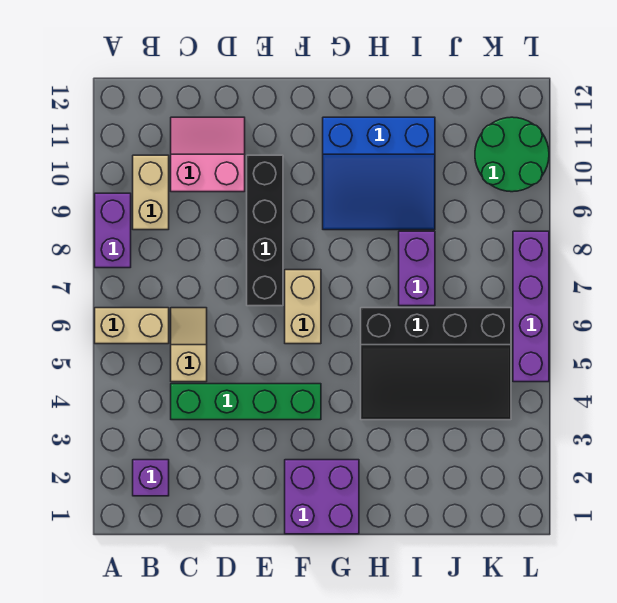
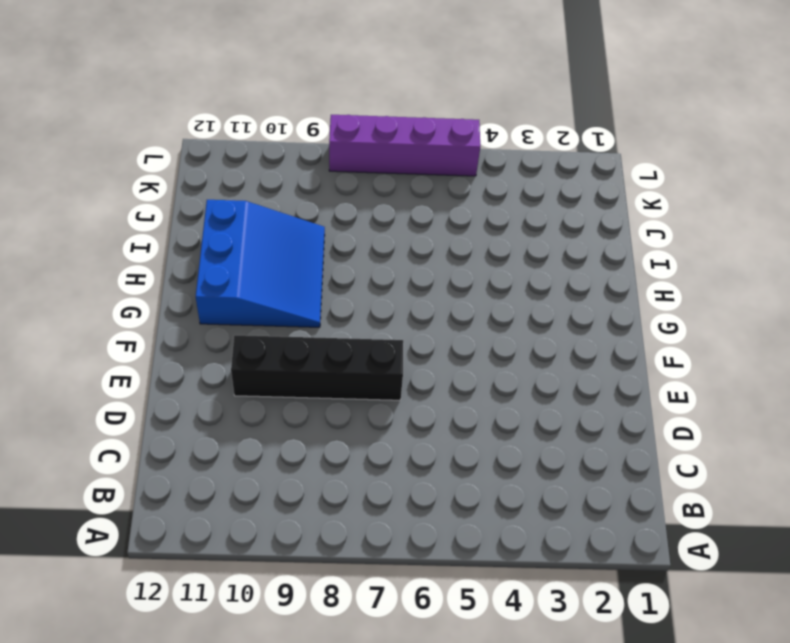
none -> tan 1x2 brick [95,308,169,344]
none -> purple 1x2 brick [95,193,131,268]
none -> purple 1x1 brick [133,460,169,496]

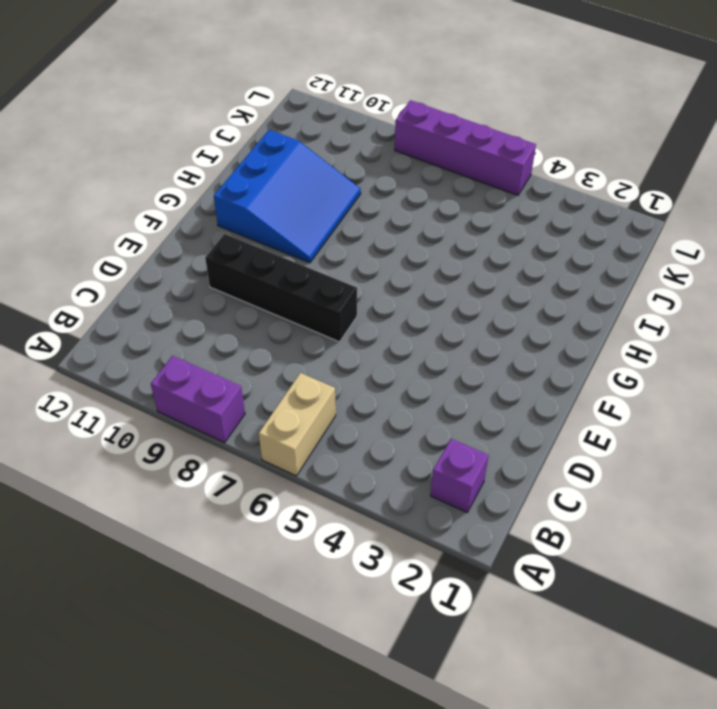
none -> tan 1x2 brick [133,155,169,230]
none -> green 1x4 brick [171,384,321,420]
none -> tan 1x2 slope [171,308,207,382]

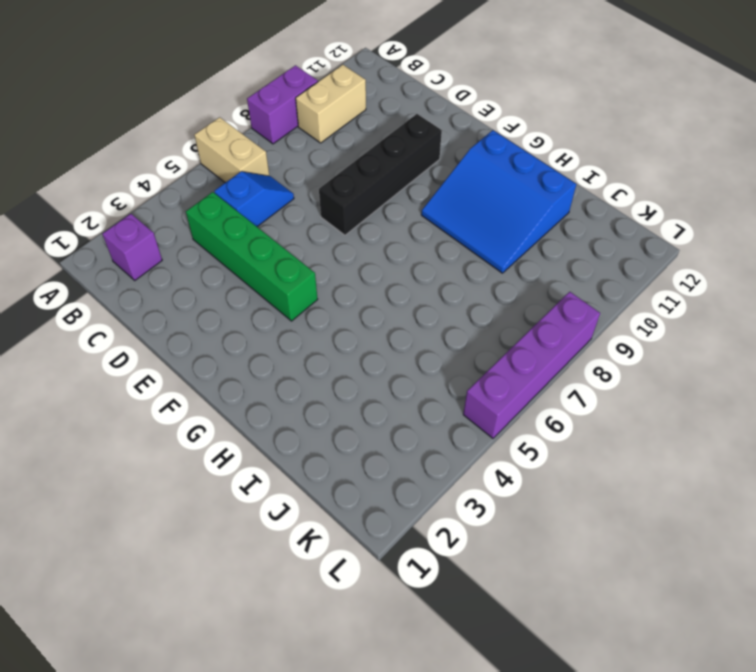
blue 1x2 slope [214,171,294,227] -> tan 1x2 slope [171,308,207,382]
none -> pink 2x2 slope [171,117,245,192]
none -> purple 2x2 brick [285,460,359,534]
none -> tan 1x2 brick [285,270,321,344]

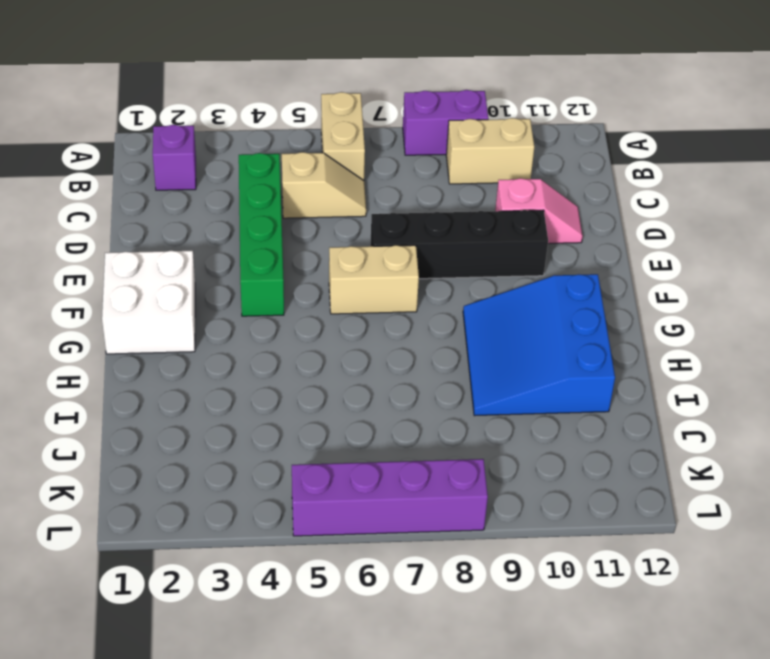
pink 1x2 slope [495,178,583,244] -> pink 2x2 slope [171,117,245,192]
white 2x2 brick [102,251,195,354] -> purple 2x2 brick [285,460,359,534]
none -> black 3x4 slope [361,308,511,420]
none -> purple 1x2 brick [399,231,435,306]
none -> green 2x2 round brick [475,117,549,192]

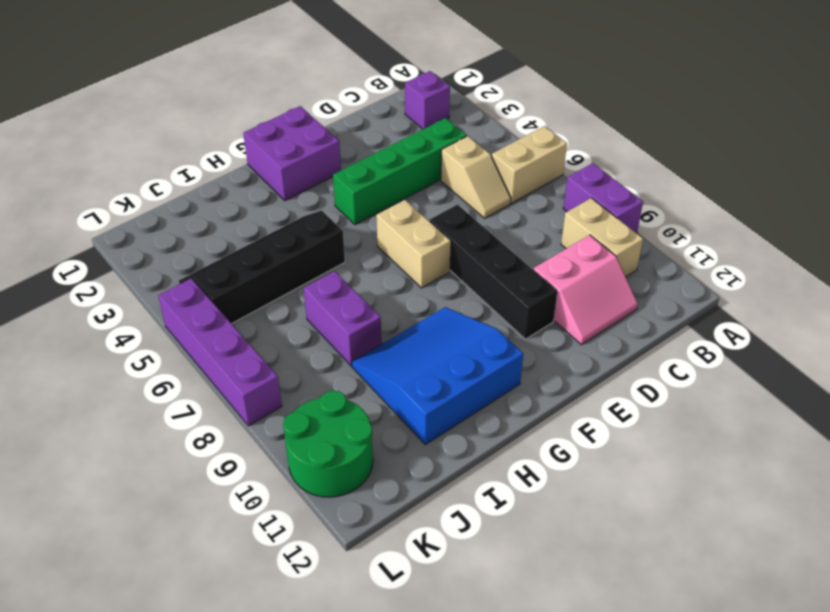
black 2x4 slope [179,210,345,324] -> black 3x4 slope [361,308,511,420]

